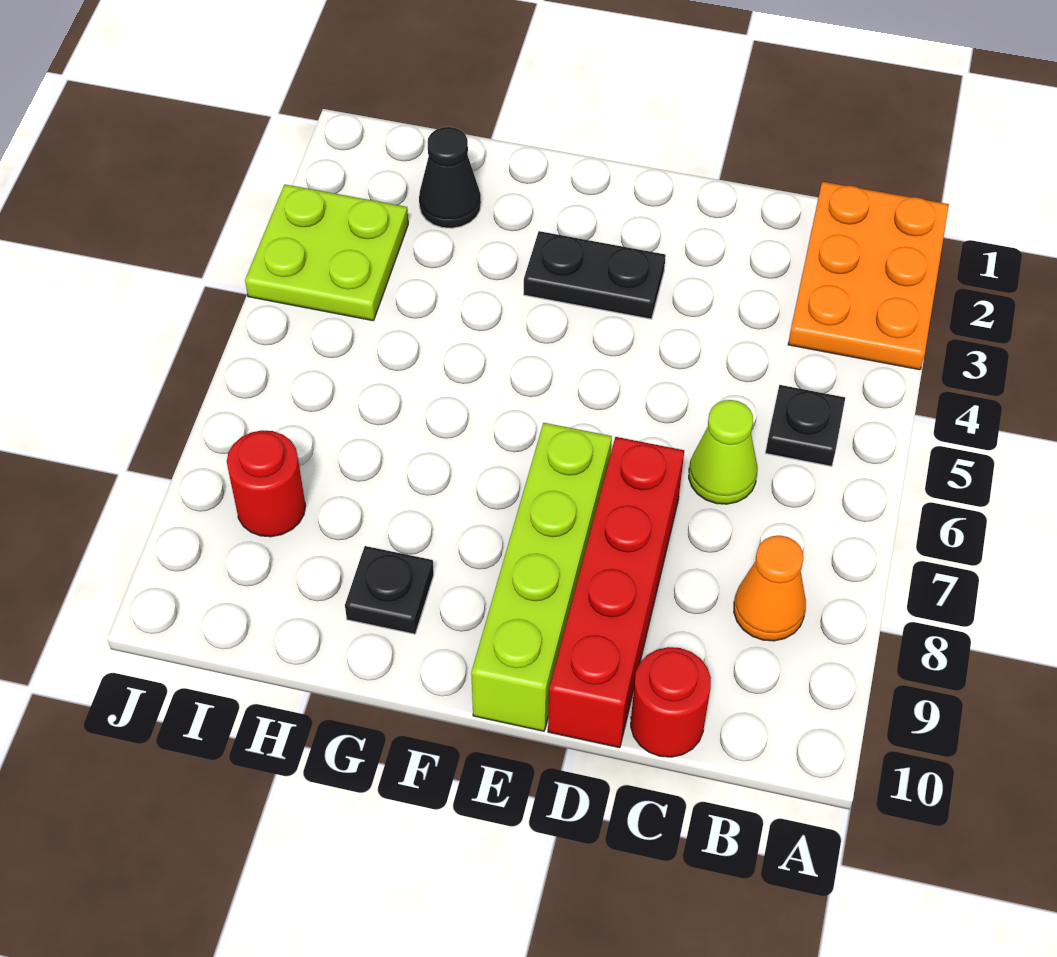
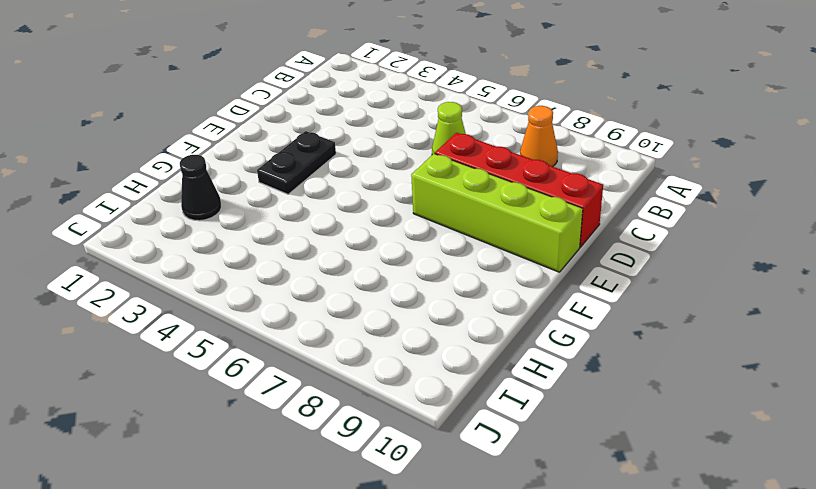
none -> orange 2x3 plate [788,182,949,370]
none -> black 1x1 plate [766,385,845,466]
none -> red 1x1 round brick [631,647,711,757]

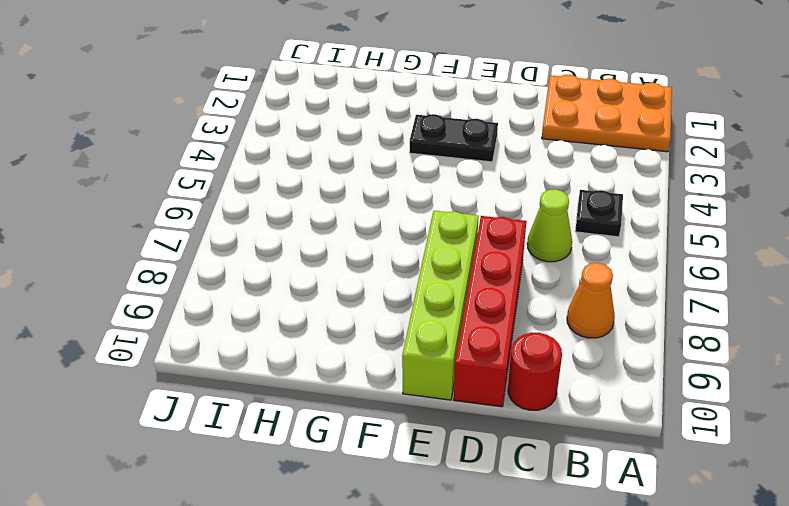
orange 2x3 plate [542,75,672,152] -> orange 2x3 plate turned to [788,182,949,370]
none -> black 1x1 plate [345,546,434,634]
none -> black 1x1 cone [419,127,481,228]
none -> lime 2x2 plate [245,184,408,321]

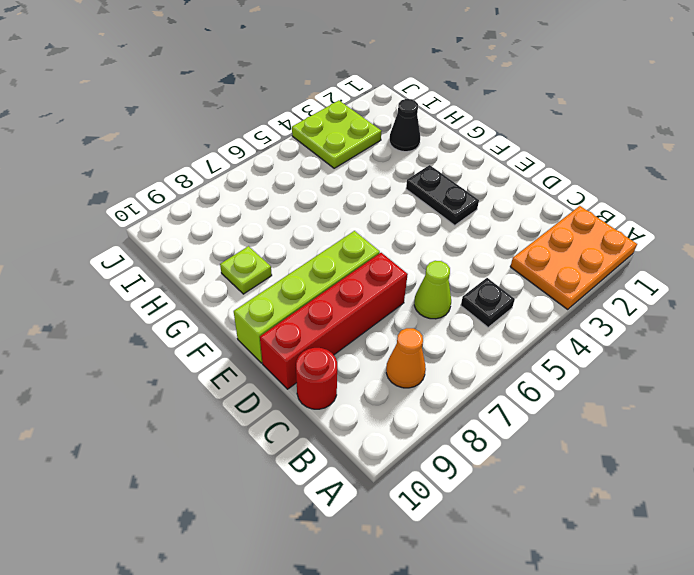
lime 1x1 plate [220,246,272,294] -> black 1x1 plate [345,546,434,634]
none -> red 1x1 round brick [227,430,306,537]

